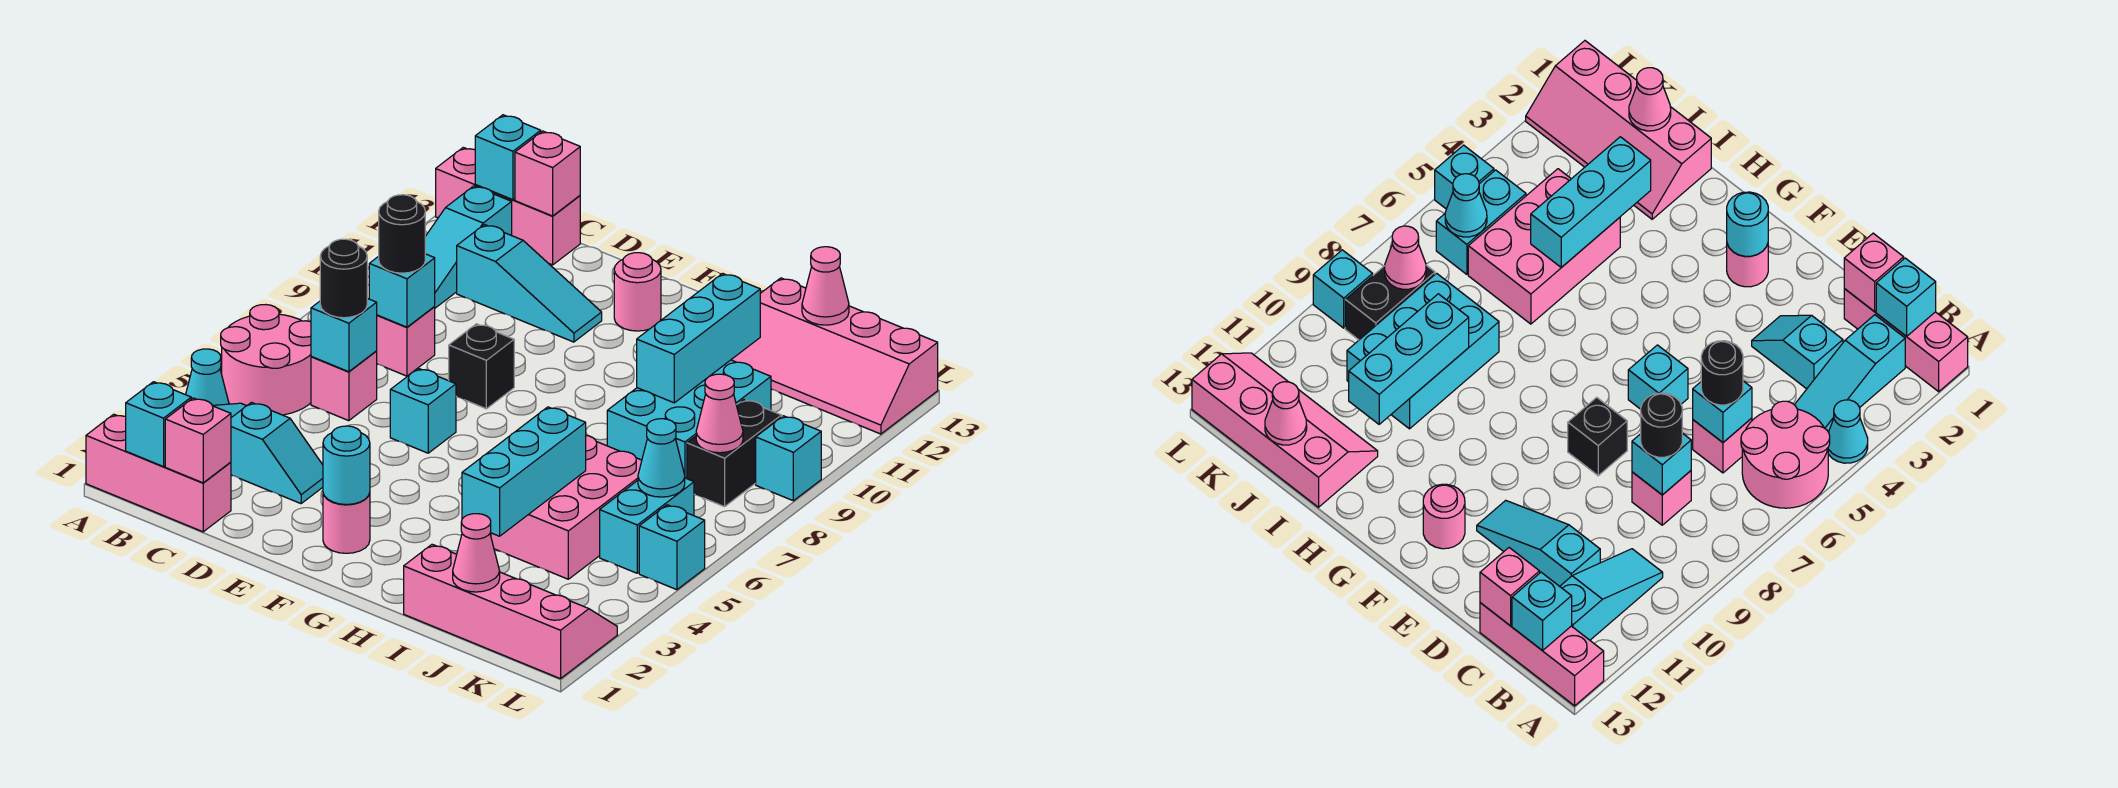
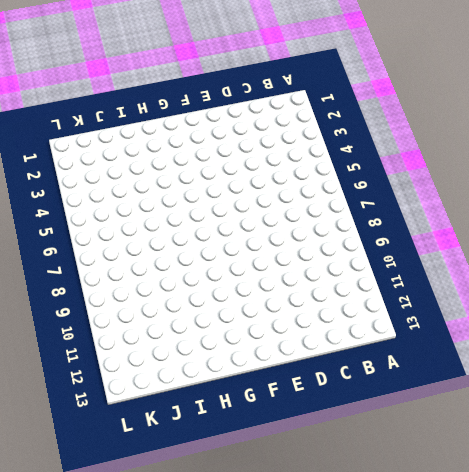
none -> pink 1x3 brick [86,414,231,532]
none -> cyan 1x1 cone [186,349,229,405]
none -> pink 2x2 round brick [221,305,311,415]
none -> pink 1x3 brick [436,147,580,265]

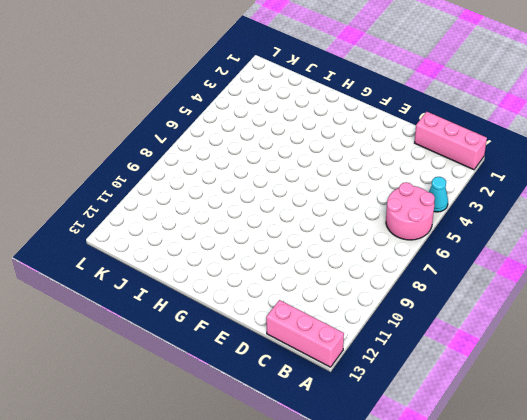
none -> cyan 1x3 slope [1795,315,1905,432]
none -> cyan 1x3 slope [425,186,512,308]
none -> cyan 1x2 slope [231,403,323,504]
none -> pink 1x1 brick [311,351,377,421]

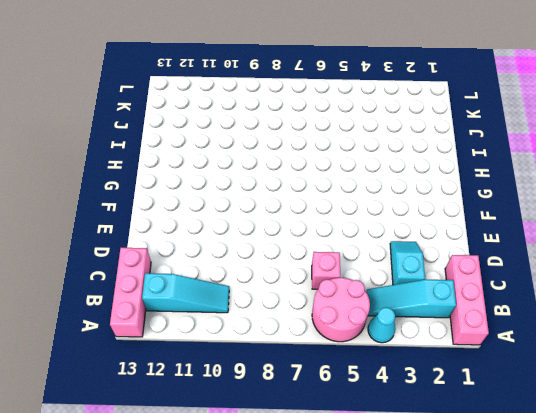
none -> pink 1x1 brick [377,307,435,376]
none -> cyan 1x3 slope [457,225,602,342]
none -> cyan 1x1 brick [390,368,456,453]
none -> black 1x1 brick [449,324,514,409]

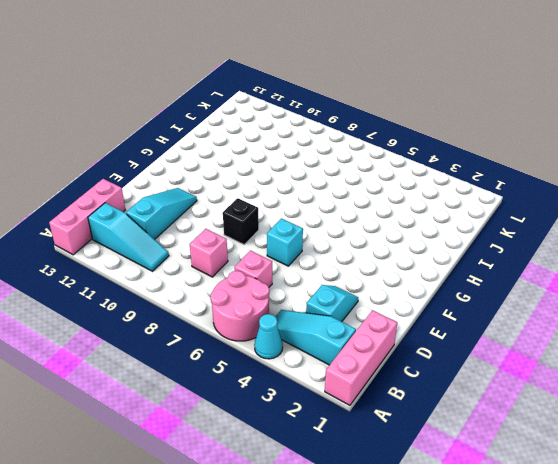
none -> pink 1x1 round brick [323,493,370,553]
none -> pink 1x1 round brick [614,253,661,331]
none -> pink 2x4 slope [404,544,617,679]
none -> pink 2x3 brick [491,435,642,579]

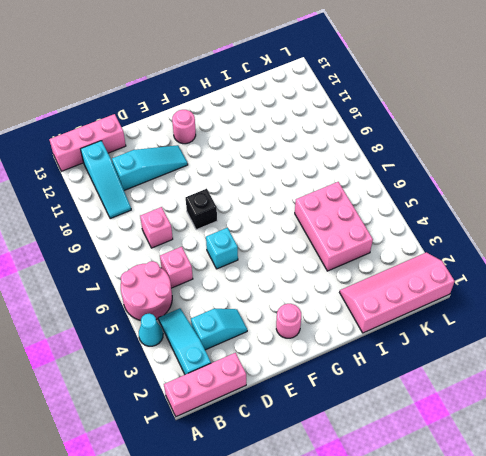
none -> cyan 2x3 brick [607,360,771,479]
none -> pink 2x4 slope [731,278,938,434]
none -> cyan 1x2 brick [600,478,694,573]
none -> black 1x2 brick [687,400,782,507]

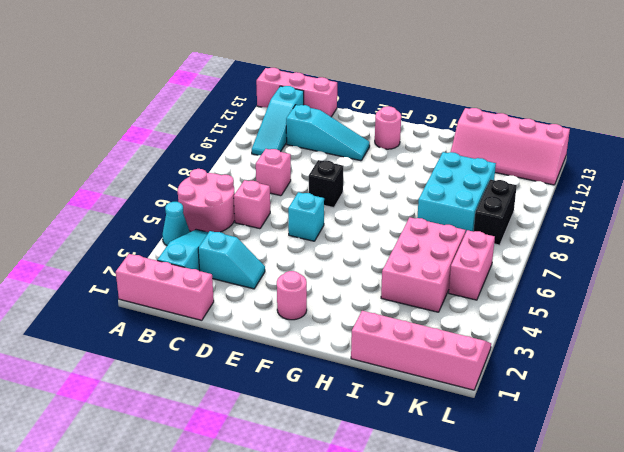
pink 1x2 brick [449,230,495,300] -> cyan 1x2 brick [600,478,694,573]
none -> cyan 1x1 brick [639,505,705,590]
none -> cyan 1x1 brick [756,416,821,501]
none -> cyan 1x1 brick [126,382,191,467]
none -> cyan 1x1 brick [475,115,541,200]

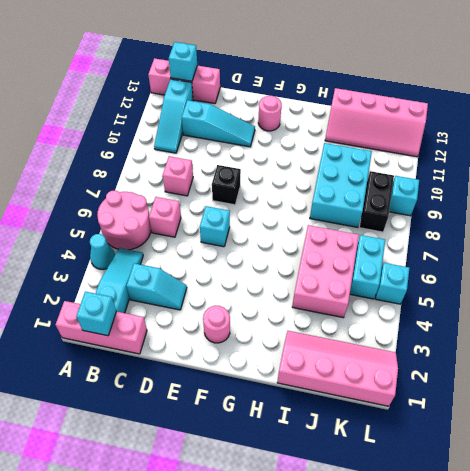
none -> pink 1x1 brick [165,398,231,483]
none -> cyan 1x1 brick [311,298,377,372]
none -> cyan 1x1 brick [369,254,435,327]
none -> pink 1x1 brick [515,131,580,216]

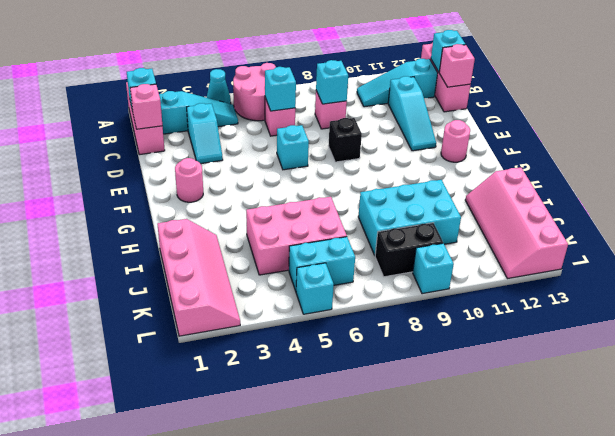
none -> cyan 1x1 round brick [323,426,370,505]
none -> cyan 1x3 brick [462,407,586,536]
none -> cyan 1x3 brick [637,273,760,403]
none -> pink 1x1 cone [453,514,500,592]

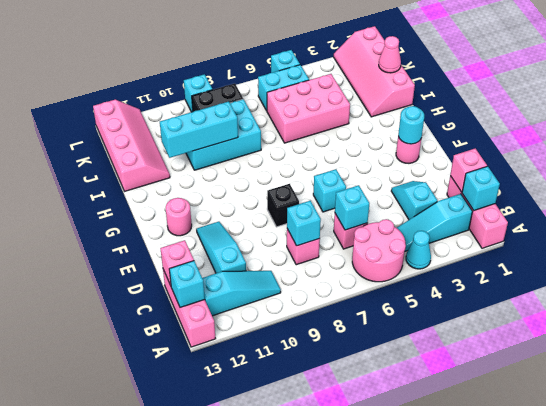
none -> cyan 1x3 brick [462,407,586,536]
none -> pink 1x1 cone [802,247,849,325]
none -> cyan 1x1 cone [638,419,685,497]
none -> pink 1x1 cone [696,374,743,453]

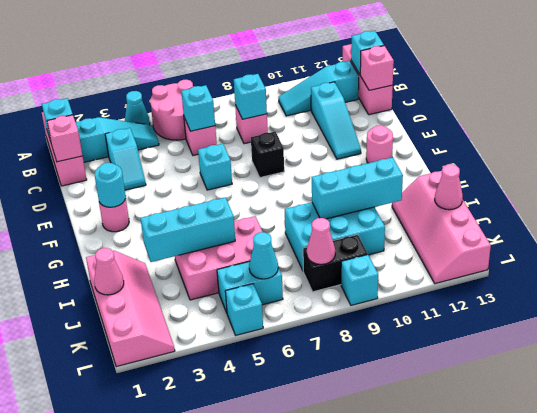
none -> black 1x1 round brick [320,239,367,318]
none -> black 1x1 round brick [379,195,425,273]

